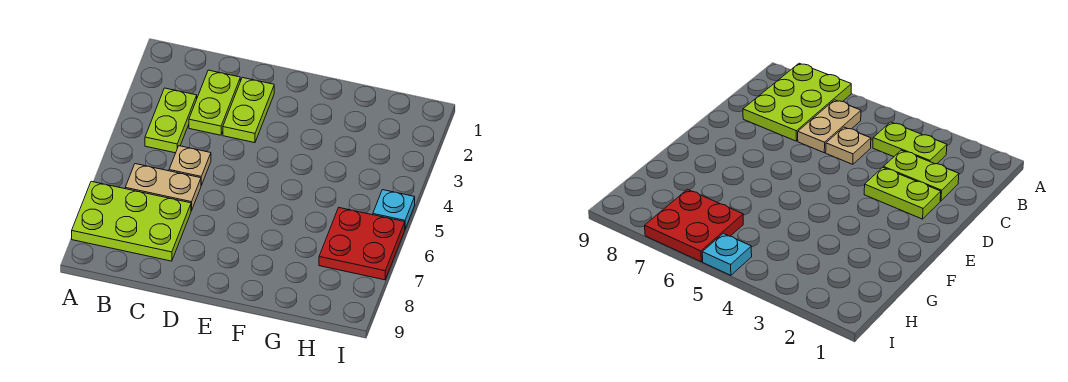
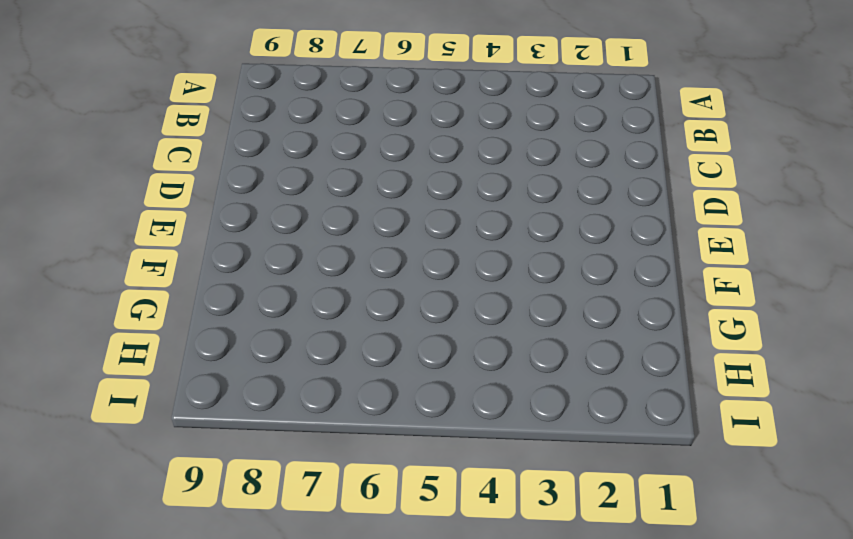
none -> lime 2x3 plate [72,181,191,261]
none -> lime 1x2 plate [145,88,197,153]

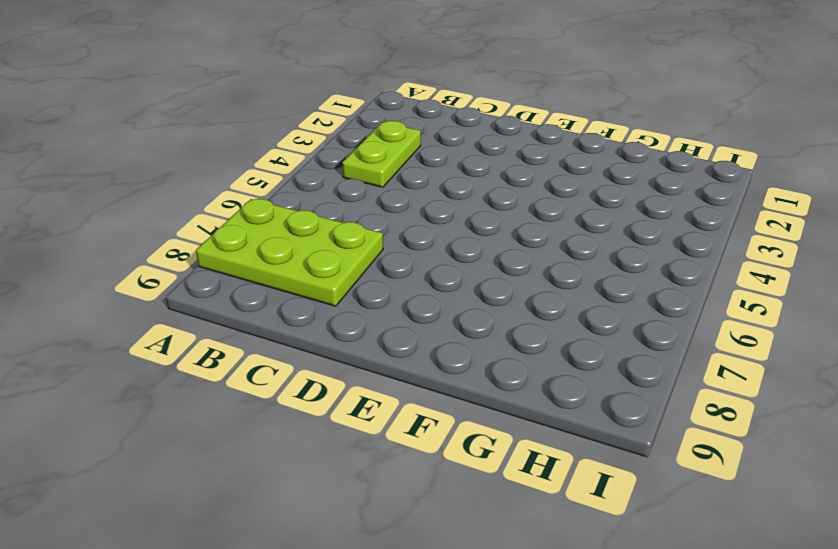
none -> tan 1x2 plate [125,164,201,211]
none -> lime 1x2 plate [189,70,240,135]

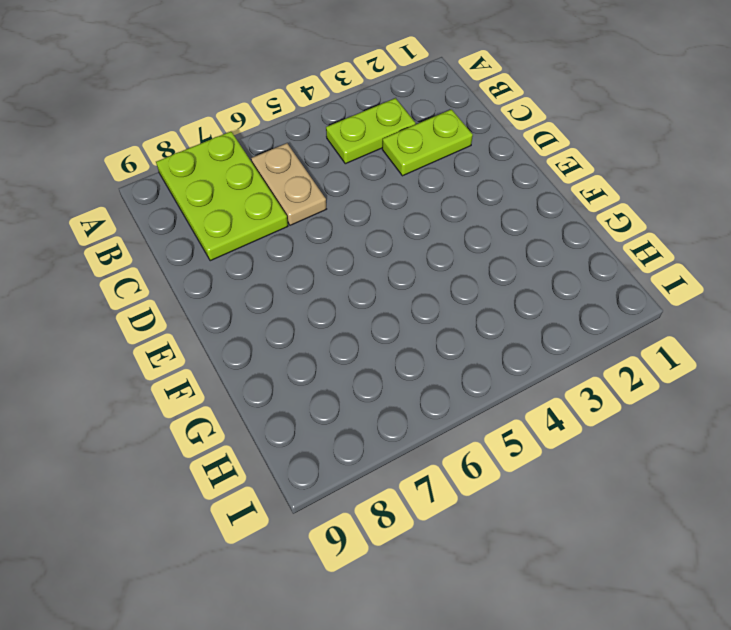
none -> tan 1x1 plate [169,146,211,185]
none -> lime 1x2 plate [223,78,274,143]

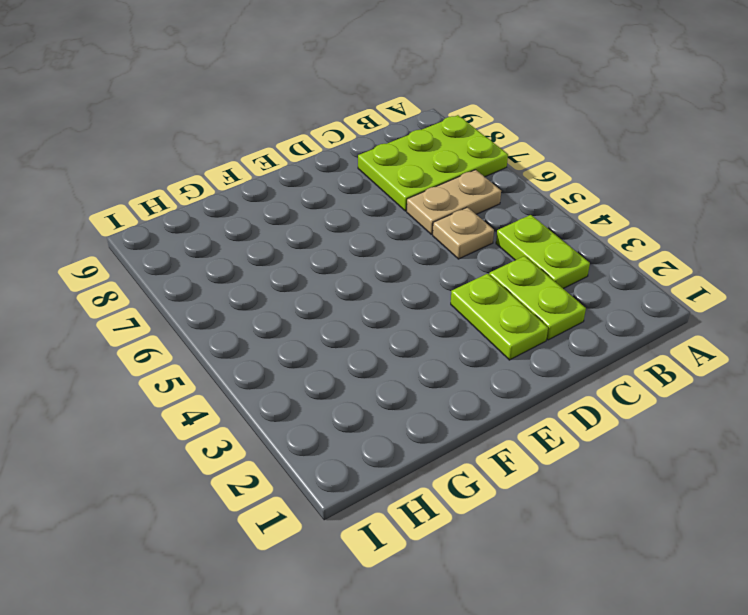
none -> red 2x2 plate [319,208,405,280]
none -> cyan 1x1 plate [373,190,415,229]

